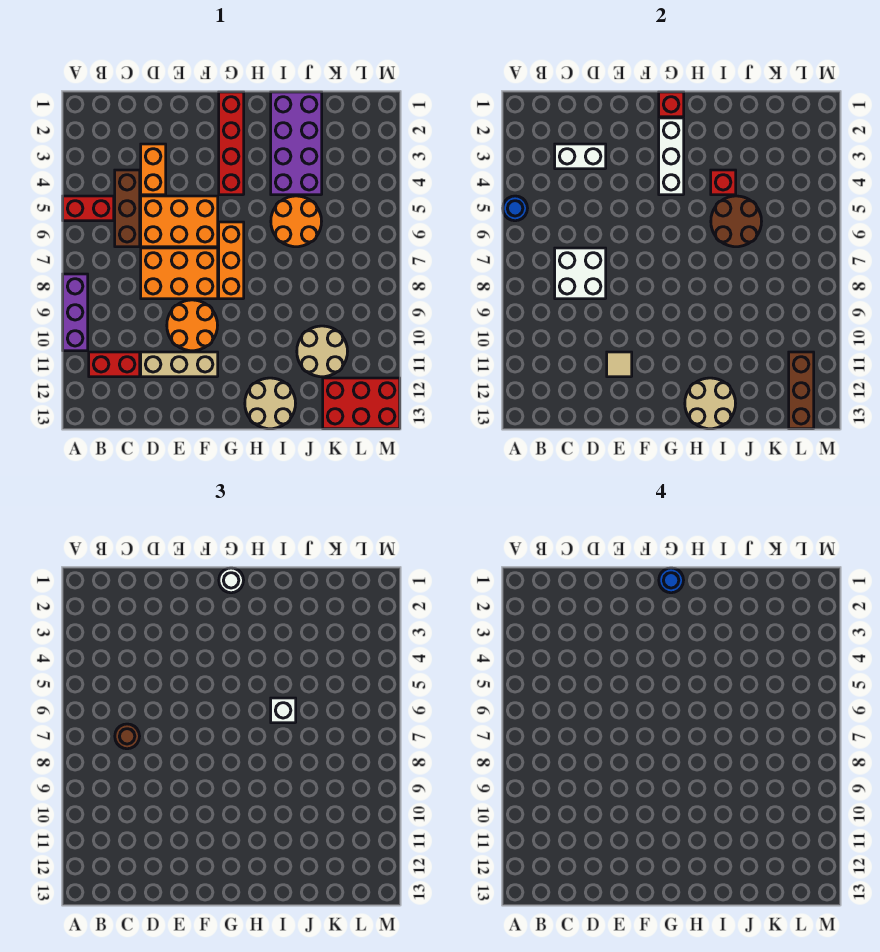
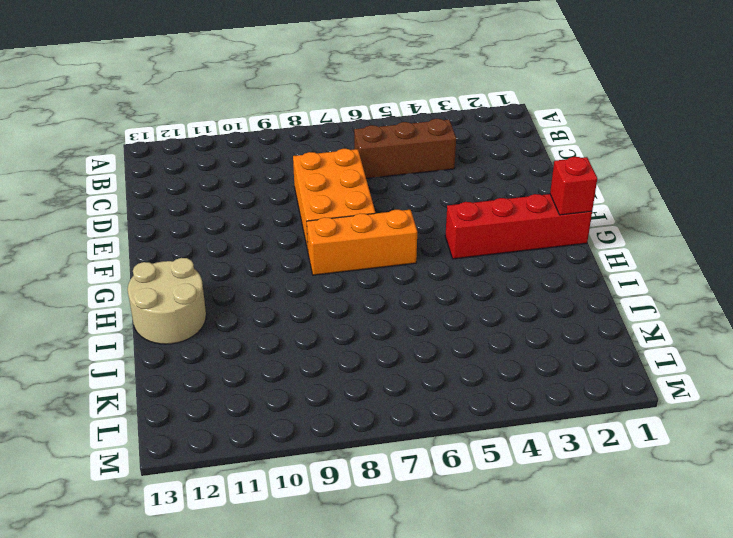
none -> red 1x2 brick [63,196,114,221]
none -> purple 1x3 brick [63,274,88,351]
none -> red 1x2 brick [89,352,140,377]
none -> orange 1x2 brick [141,144,166,195]

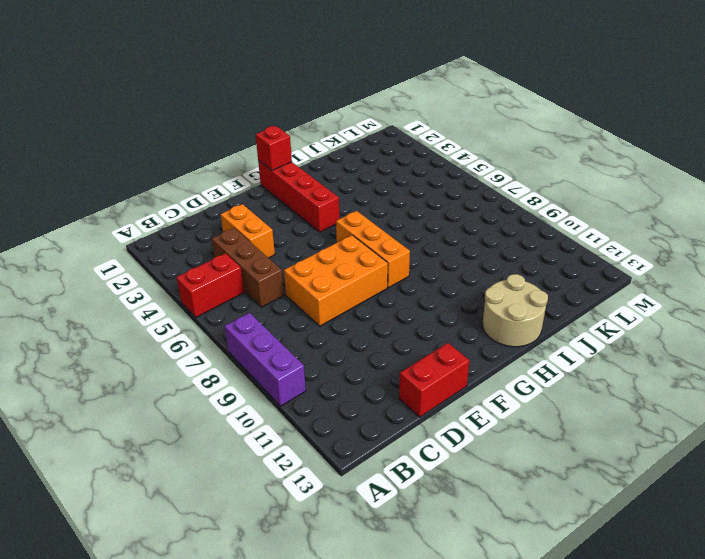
red 1x2 brick [399,343,470,417] -> red 1x2 brick moved to [89,352,140,377]
none -> orange 2x3 brick [141,196,218,247]
none -> tan 1x3 brick [141,352,218,377]
none -> orange 2x2 round brick [167,300,218,351]
none -> purple 2x4 brick [271,92,322,195]

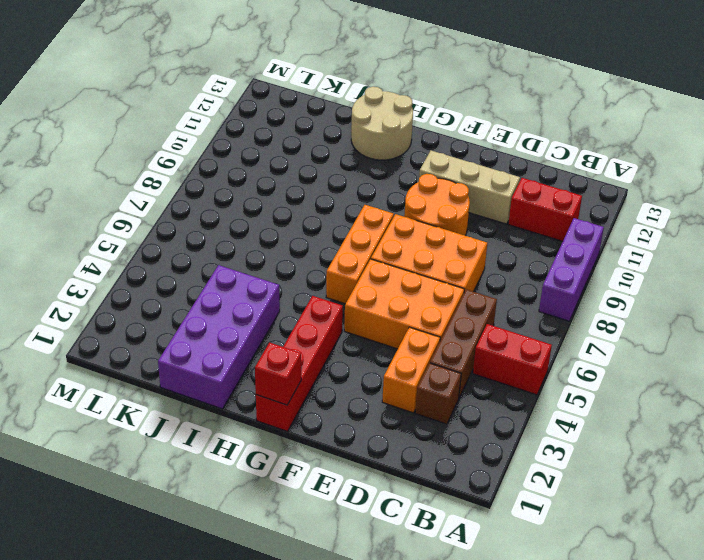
brown 1x1 brick [415,363,461,424] -> none
none -> orange 2x2 round brick [271,196,322,247]
none -> tan 2x2 round brick [297,326,348,377]
none -> red 2x3 brick [323,378,400,429]
none -> blue 1x1 round brick [503,196,528,221]

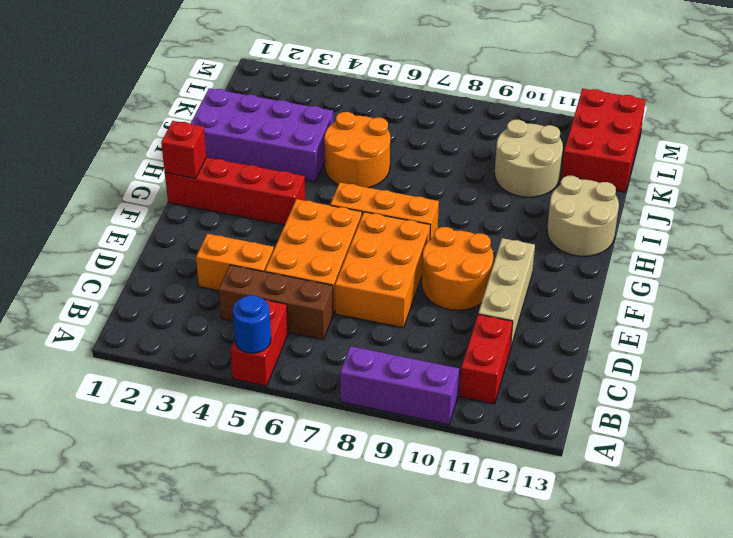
none -> white 1x2 brick [555,144,606,169]
none -> white 2x2 brick [555,248,606,299]
none -> tan 1x1 tile [607,352,632,377]
none -> white 1x3 brick [659,118,684,195]

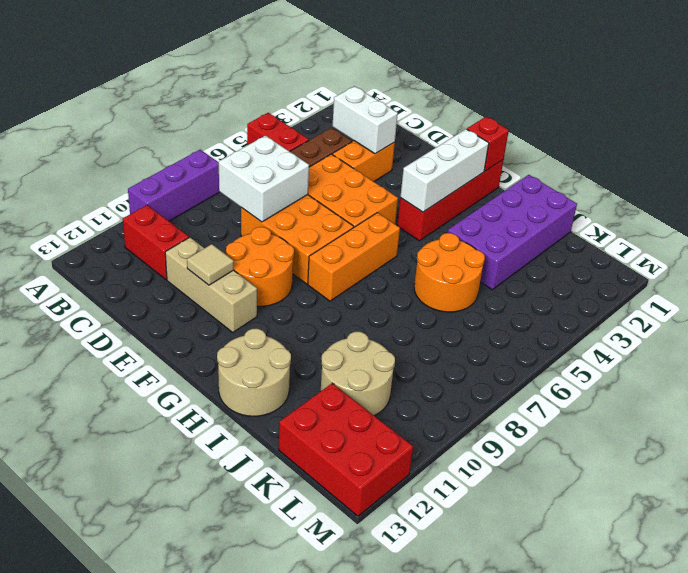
none -> blue 1x1 round brick [503,196,528,221]
none -> tan 2x2 round brick [685,378,736,429]
none -> red 1x1 brick [711,170,736,195]
none -> brown 2x2 round brick [711,196,762,247]

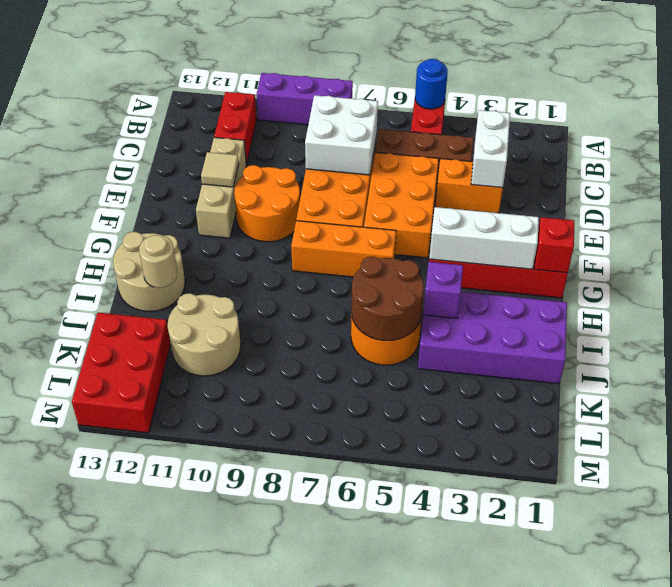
purple 1x1 brick [423,262,463,318] -> red 1x1 brick [711,170,736,195]
tan 1x1 round brick [139,235,177,288] -> tan 2x2 round brick [685,378,736,429]
none -> brown 1x3 brick [789,352,814,429]
none -> brown 1x1 round brick [115,724,140,749]
none -> white 1x1 round brick [219,568,244,593]
none -> white 1x1 brick [271,698,296,723]

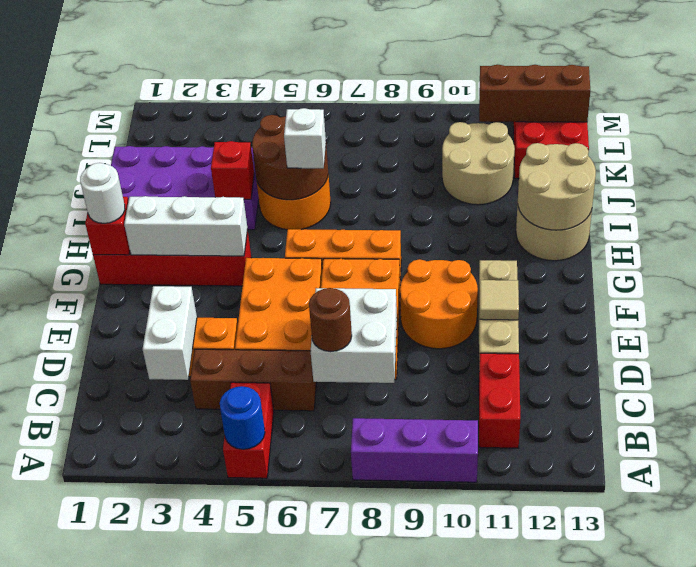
none -> blue 1x1 round brick [659,568,684,593]

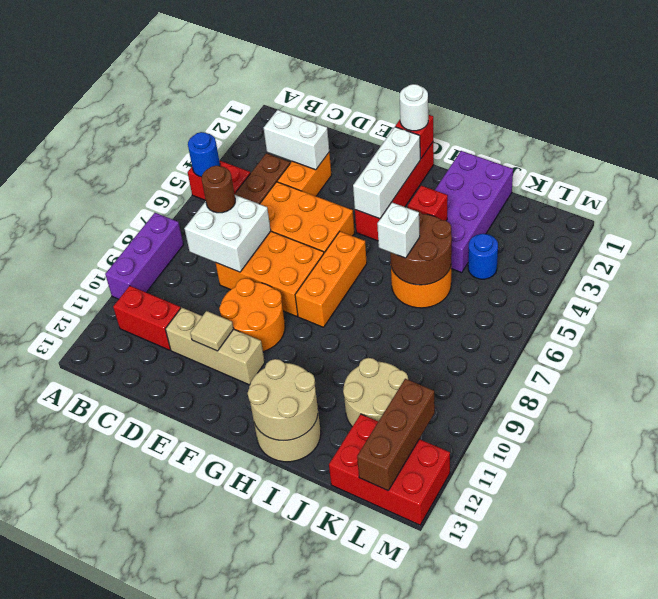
blue 1x1 round brick [468,234,498,279] -> blue 1x1 round brick moved to [659,568,684,593]

